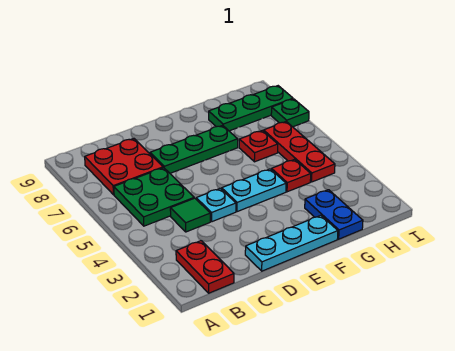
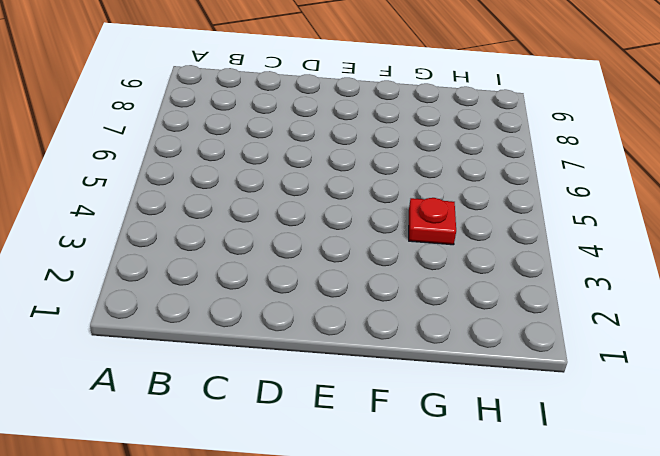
none -> red 1x2 plate [176,241,234,293]
none -> green 2x2 plate [114,168,194,226]
none -> red 2x2 plate [85,138,163,195]

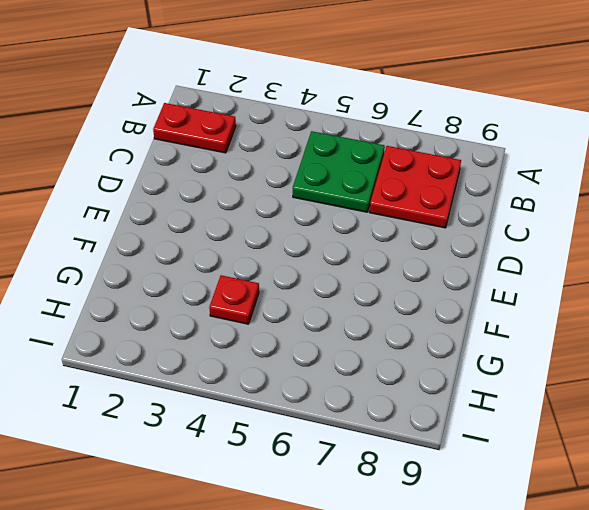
none -> green 1x1 tile [170,198,210,232]
none -> cyan 1x3 plate [245,215,338,271]
none -> cyan 1x1 plate [196,188,236,222]

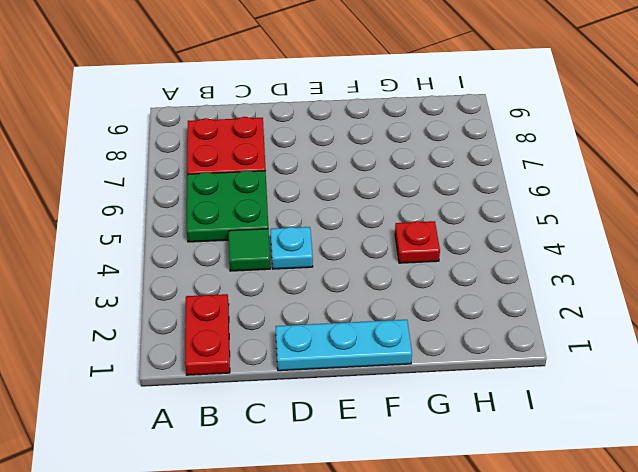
none -> green 1x3 plate [150,125,238,173]
none -> cyan 1x2 plate [222,169,286,212]
none -> blue 1x2 plate [305,190,363,239]

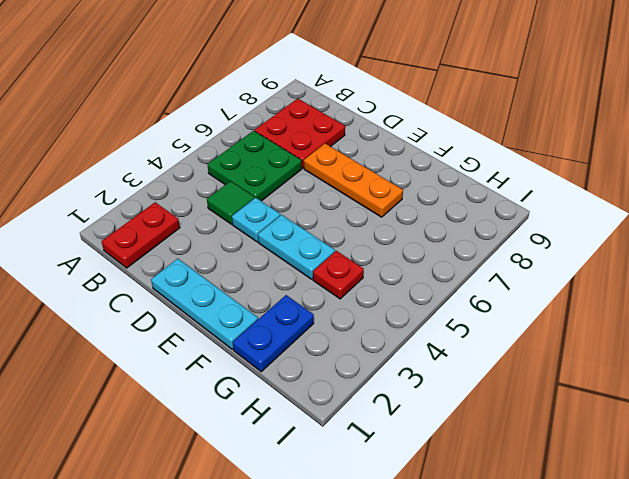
orange 1x3 plate [304,144,403,217] -> green 1x3 plate [150,125,238,173]
none -> red 1x1 plate [239,130,278,162]
none -> green 1x3 plate [209,86,293,131]
none -> red 1x3 plate [264,122,335,182]

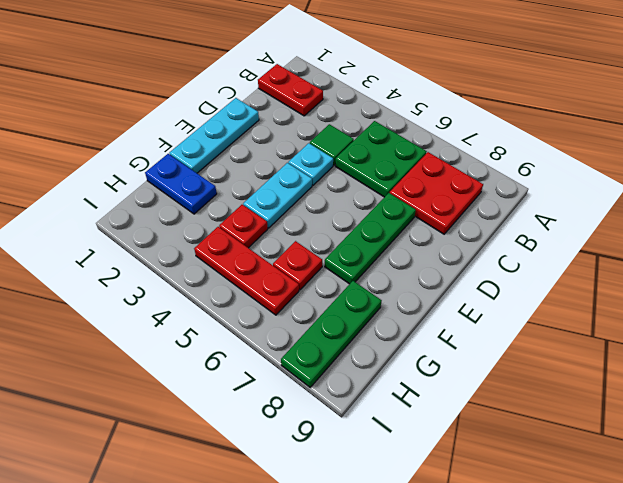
none -> green 1x1 plate [271,99,309,127]

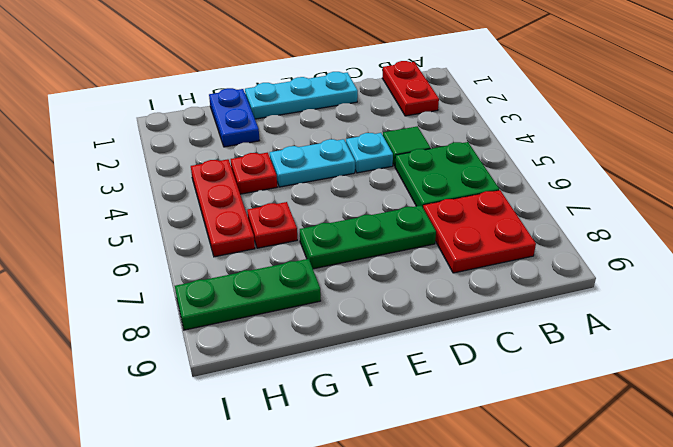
none -> green 1x1 plate [271,99,309,127]

